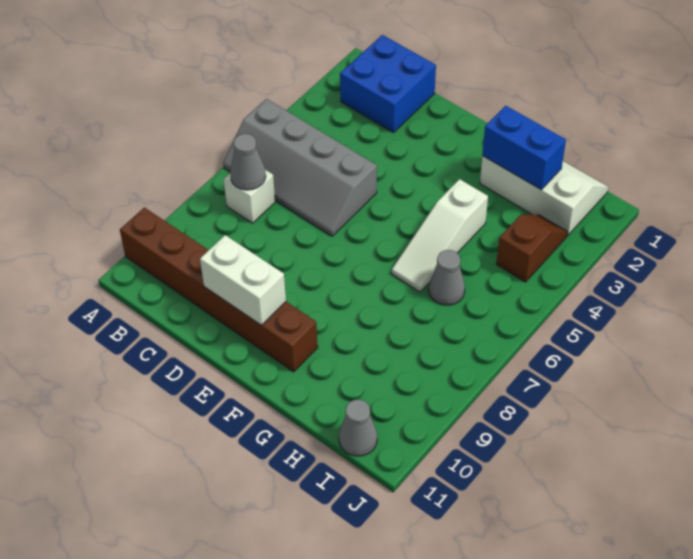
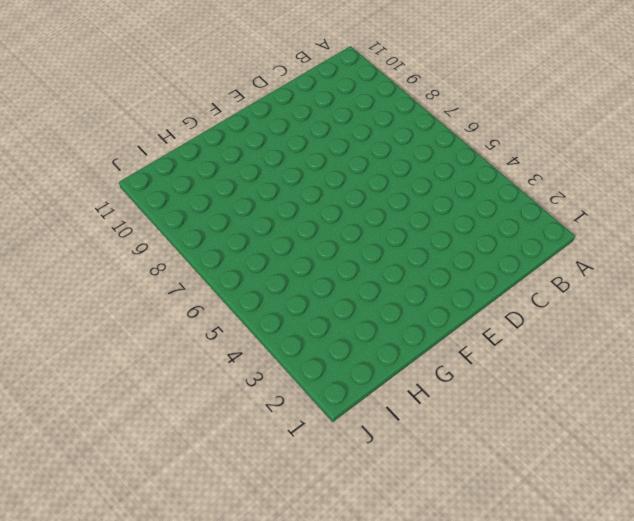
none -> grey 2x4 slope [223,99,377,236]
none -> brown 1x6 brick [120,208,318,372]
none -> blue 2x2 brick [340,35,436,133]

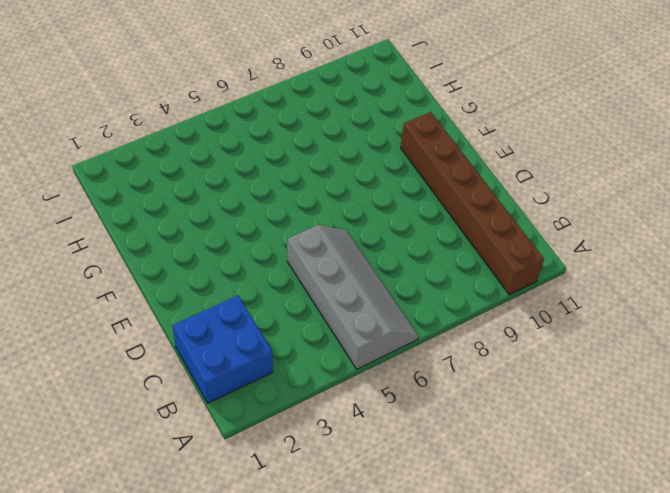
none -> white 1x1 brick [224,170,275,223]
none -> white 2x3 slope [480,156,608,235]
none -> white 1x3 slope [392,179,488,292]

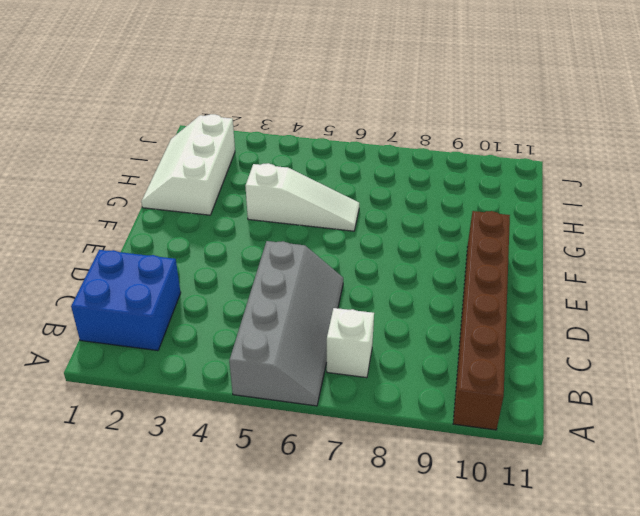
none -> grey 1x1 cone [429,250,465,305]
none -> brown 1x2 slope [496,214,568,282]
none -> grey 1x1 cone [339,400,377,456]

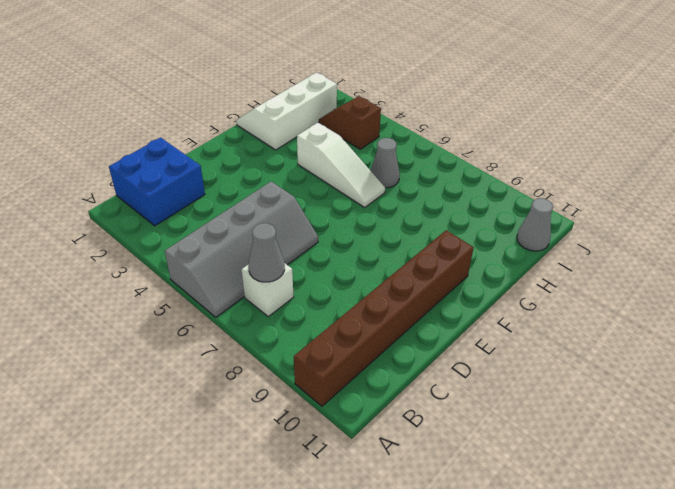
none -> white 1x2 brick [200,235,286,325]
none -> blue 1x2 brick [482,106,566,190]

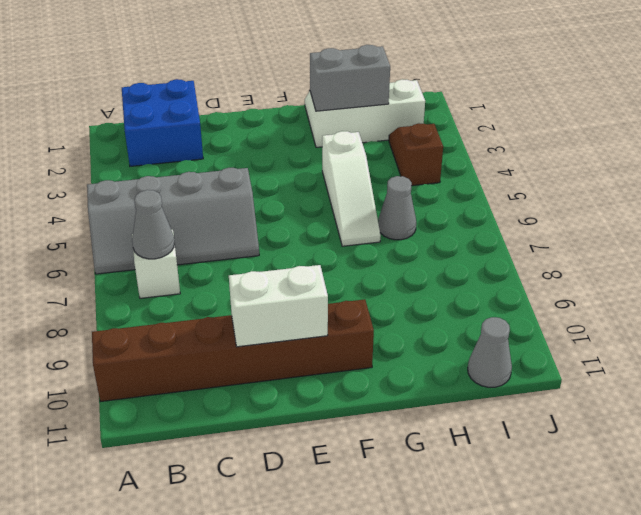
grey 1x2 brick [310,45,390,111] -> blue 1x2 brick [482,106,566,190]

